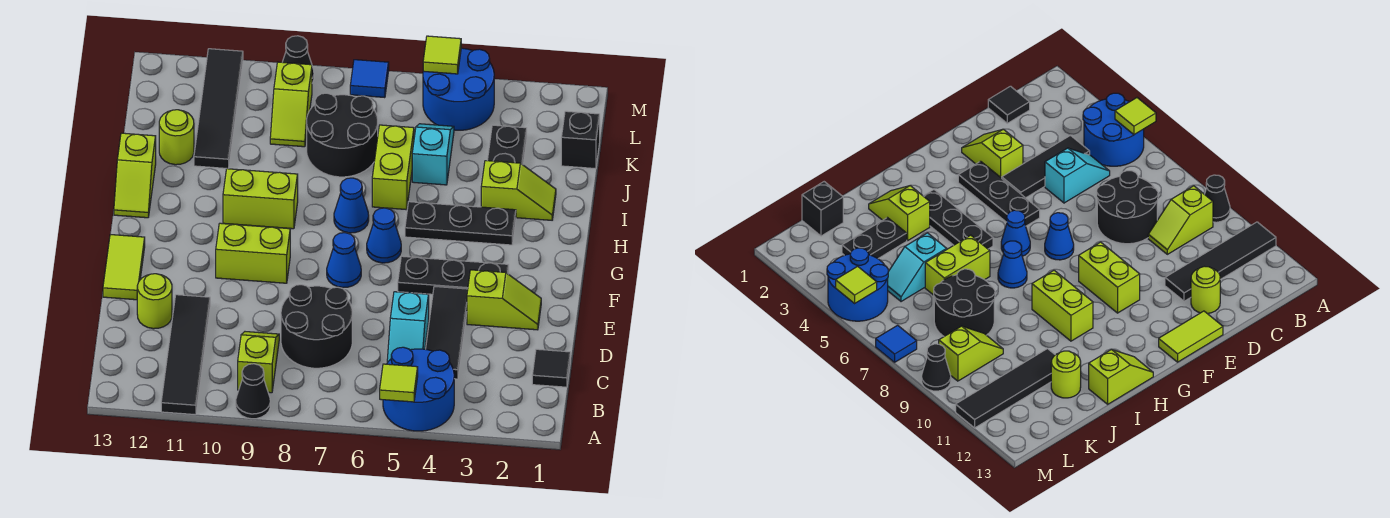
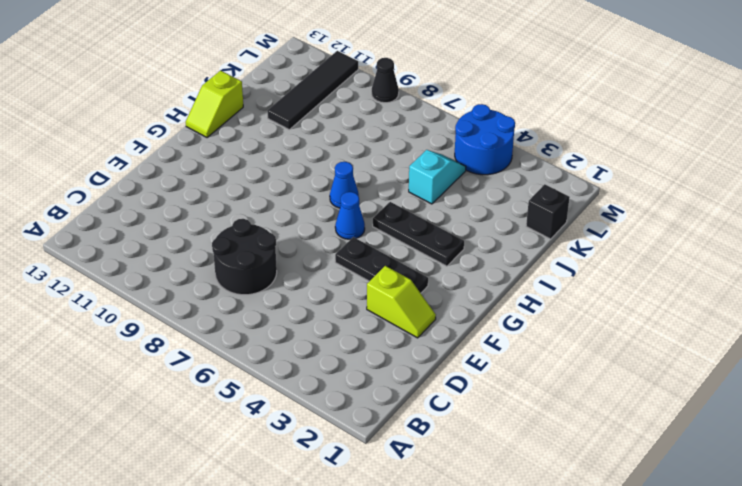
none -> blue 2x2 round brick [383,347,454,431]
none -> black 1x1 cone [236,364,270,419]
none -> black 1x4 tile [161,295,210,415]
none -> lime 1x2 slope [238,332,279,393]

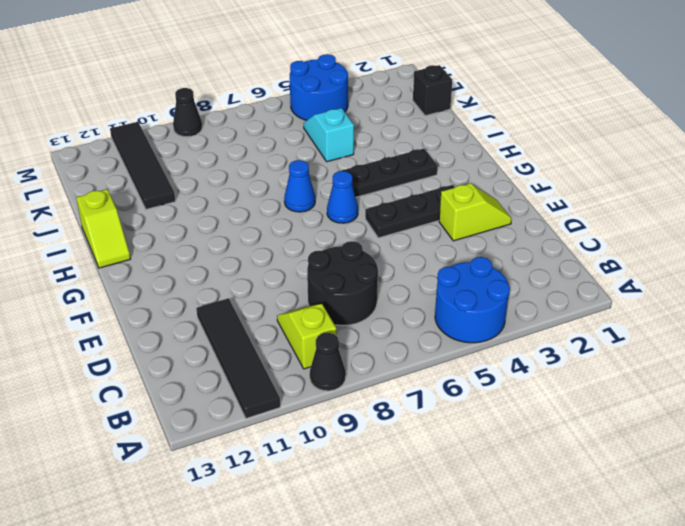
none -> black 1x1 tile [532,349,570,387]
none -> black 1x3 tile [426,286,468,379]
none -> cyan 1x2 slope [387,292,429,363]
none -> lime 1x1 round brick [137,274,172,329]

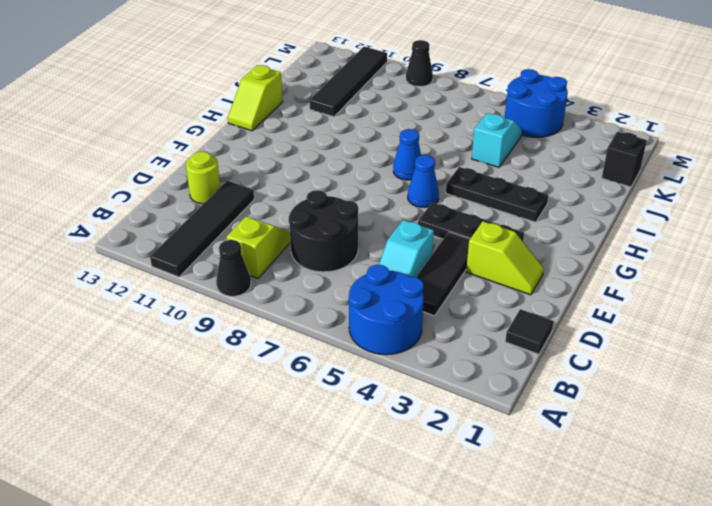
none -> lime 1x2 tile [103,235,145,300]
none -> blue 1x1 cone [327,233,361,288]
none -> lime 1x2 brick [216,223,290,283]
none -> lime 1x2 brick [223,169,298,229]

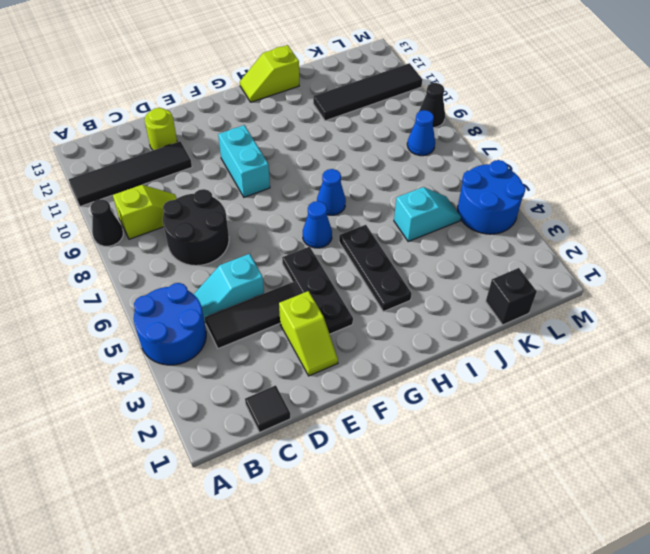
cyan 1x2 brick [218,125,270,197] -> lime 1x2 brick [216,223,290,283]
blue 1x1 cone [407,110,435,156] -> blue 1x1 cone moved to [327,233,361,288]
none -> lime 1x2 tile [103,235,145,300]
none -> lime 1x2 brick [223,169,298,229]
none -> lime 1x2 slope [481,161,556,220]
none -> lime 1x2 brick [372,125,414,210]

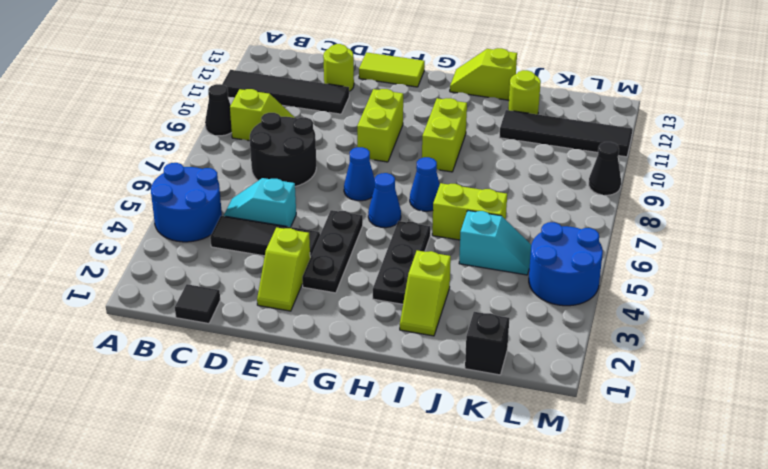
none -> black 1x2 plate [487,125,527,165]
none -> black 2x2 round brick [307,93,378,177]
none -> lime 1x2 slope [270,62,312,147]
none -> blue 1x1 tile [350,60,389,98]

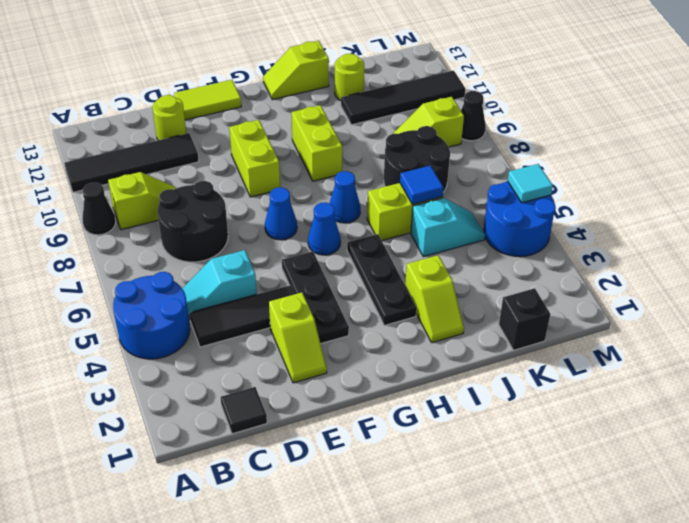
blue 1x1 tile [400,166,443,205] -> blue 1x1 tile moved to [350,60,389,98]
cyan 1x1 tile [508,164,553,203] -> lime 1x1 tile [423,36,461,74]
none -> black 1x2 plate [487,125,527,165]
none -> lime 1x1 tile [380,364,418,402]

